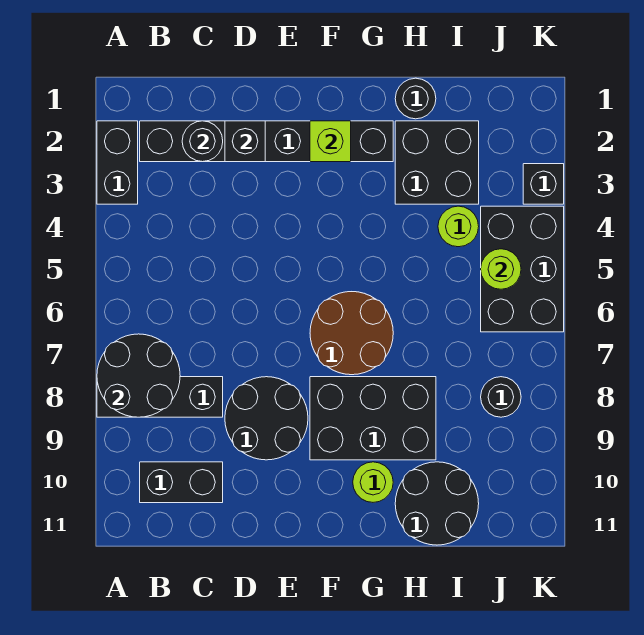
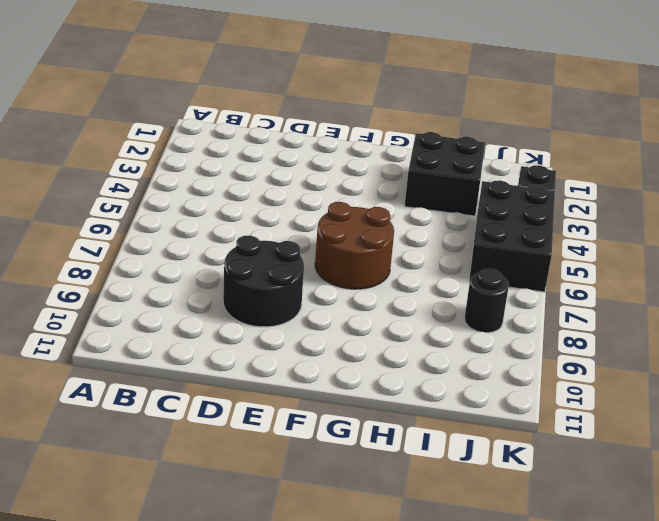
none -> black 1x2 brick [97,121,138,204]
none -> black 1x3 brick [97,377,223,417]
none -> black 1x6 brick [140,121,393,162]

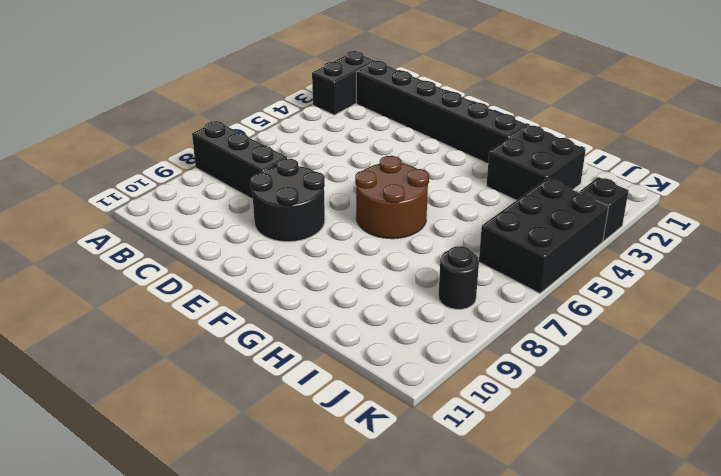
none -> black 1x2 brick [140,462,223,503]
none -> black 2x3 brick [310,377,436,460]
none -> lime 1x1 round brick [353,462,393,502]

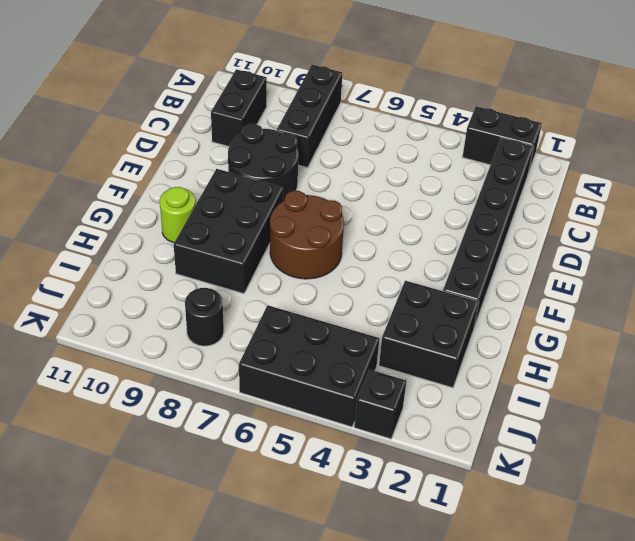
none -> black 1x1 round brick [395,78,436,119]
none -> black 2x2 round brick [395,462,479,545]
none -> lime 1x1 round brick [438,206,479,247]

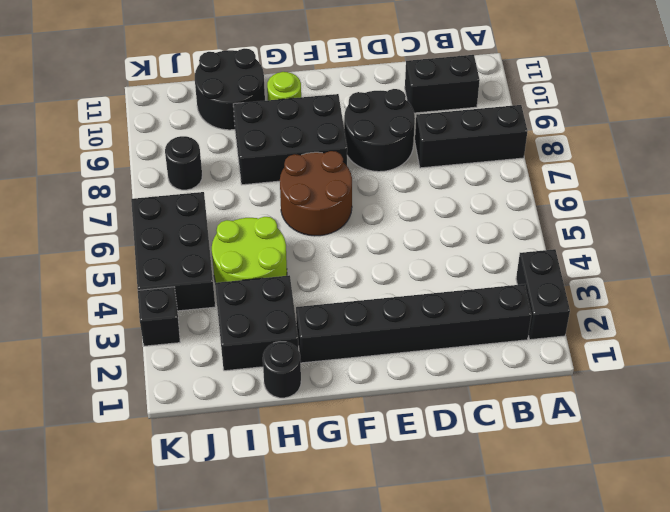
lime 2x2 round brick [212,217,287,283] -> lime 1x1 round brick [438,206,479,247]
none -> black 2x2 round brick [97,334,180,417]
none -> black 1x1 round brick [182,121,223,162]
none -> black 1x1 brick [225,121,265,162]

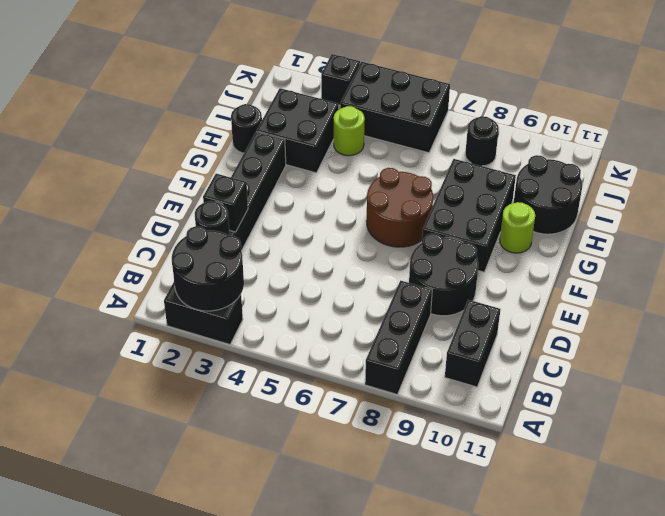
black 2x2 round brick [172,226,244,311] -> black 2x2 round brick moved to [97,334,180,417]
none -> lime 1x1 brick [310,121,351,162]
none -> lime 1x1 round brick [481,249,521,289]

